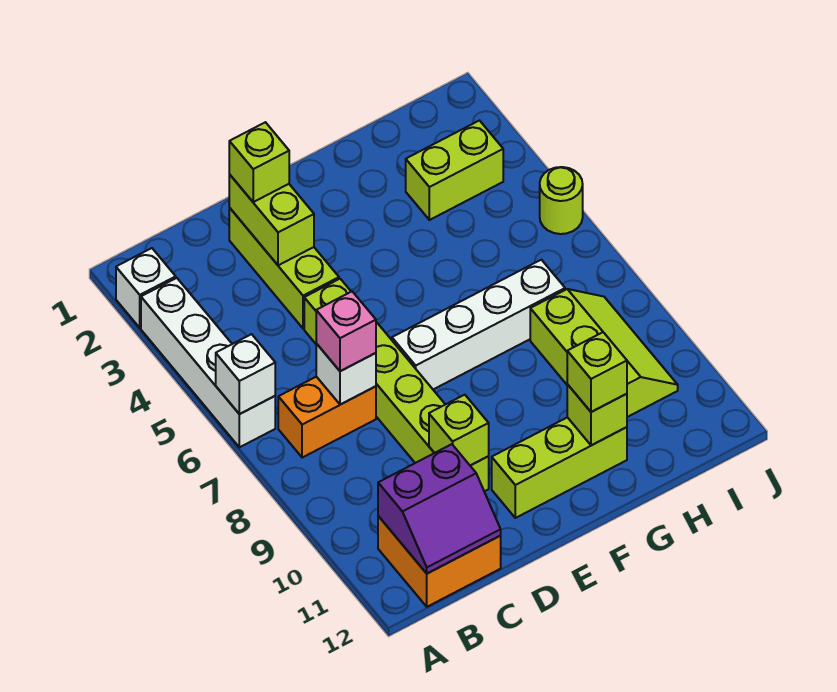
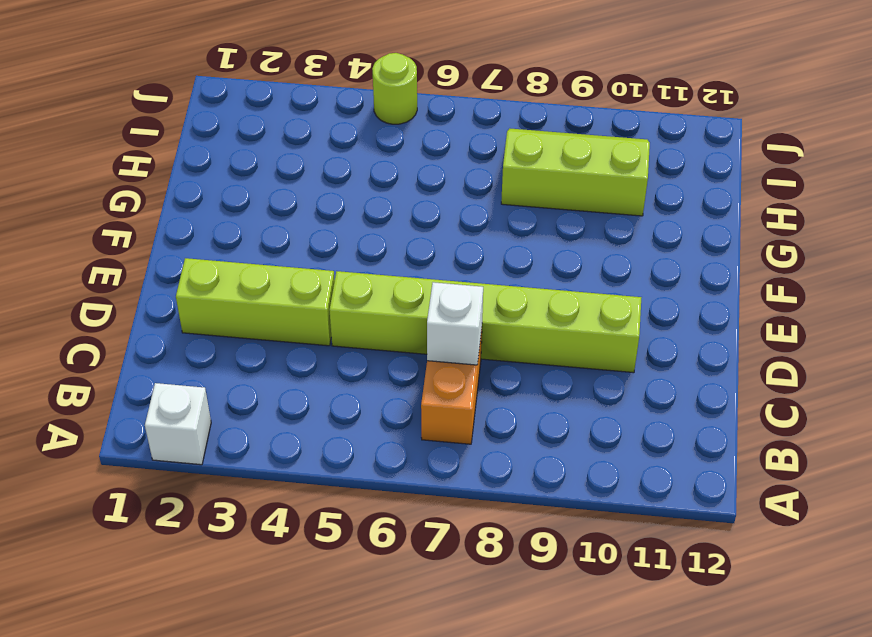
none -> white 1x4 brick [141,278,275,447]
none -> orange 2x2 brick [378,516,501,607]
none -> white 1x4 brick [392,260,565,389]

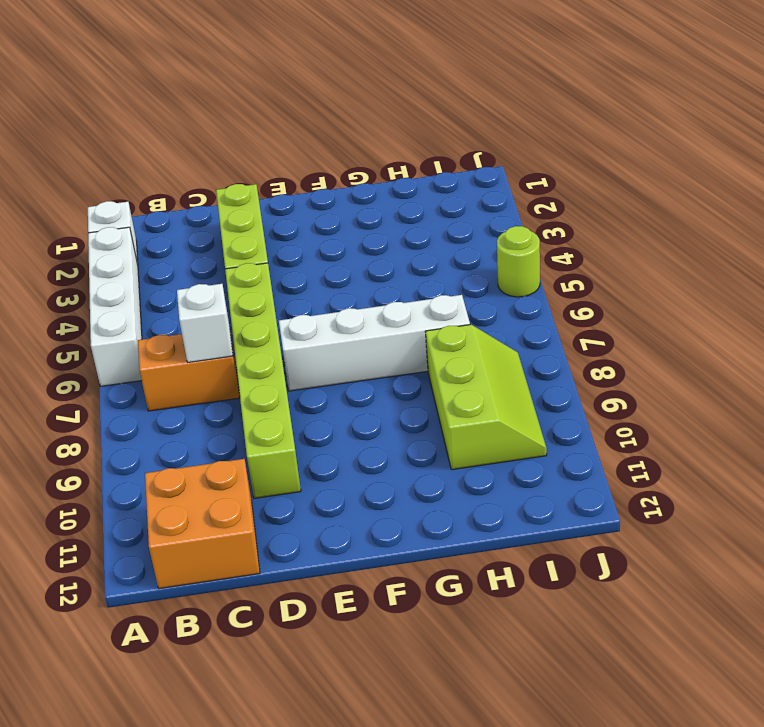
none -> lime 1x3 brick [492,417,627,518]
none -> lime 1x2 brick [406,121,503,220]
none -> white 1x1 brick [216,334,275,414]

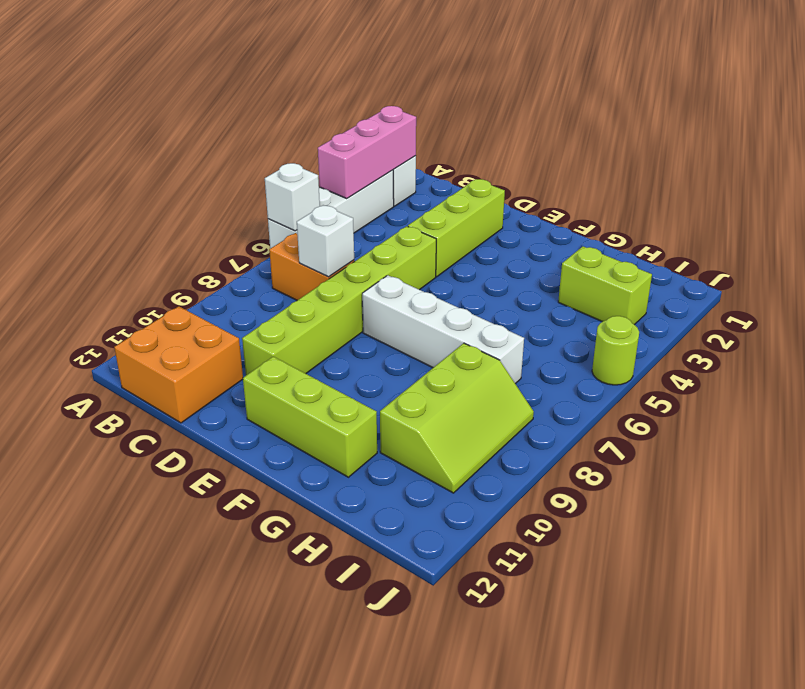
pink 1x3 brick [318,106,416,198] -> none
none -> purple 2x2 slope [378,444,501,574]
none -> lime 1x2 brick [229,175,314,265]
none -> lime 1x1 brick [429,395,489,466]

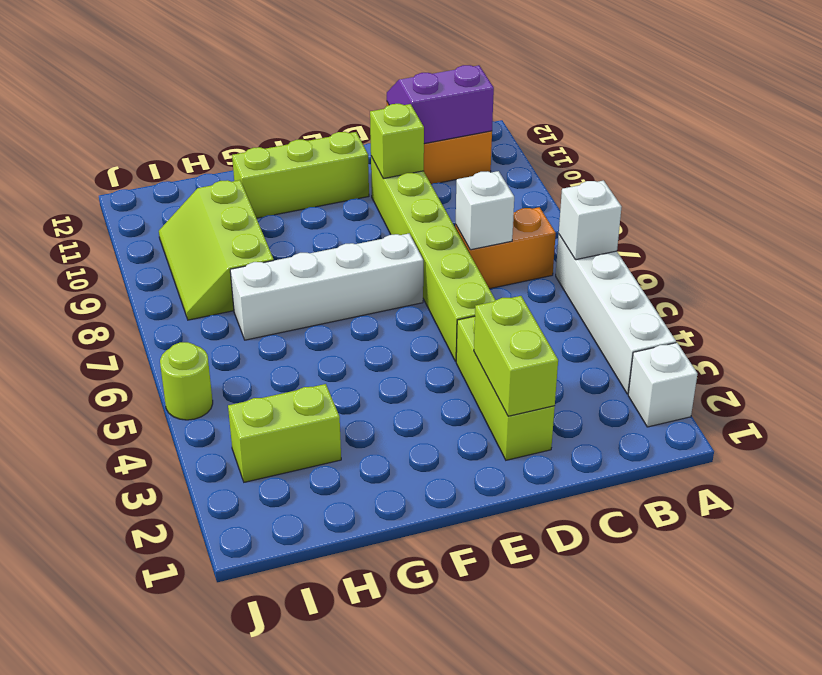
none -> lime 1x1 brick [567,384,627,445]
none -> pink 1x1 brick [316,292,376,371]
none -> lime 1x1 brick [229,122,289,202]

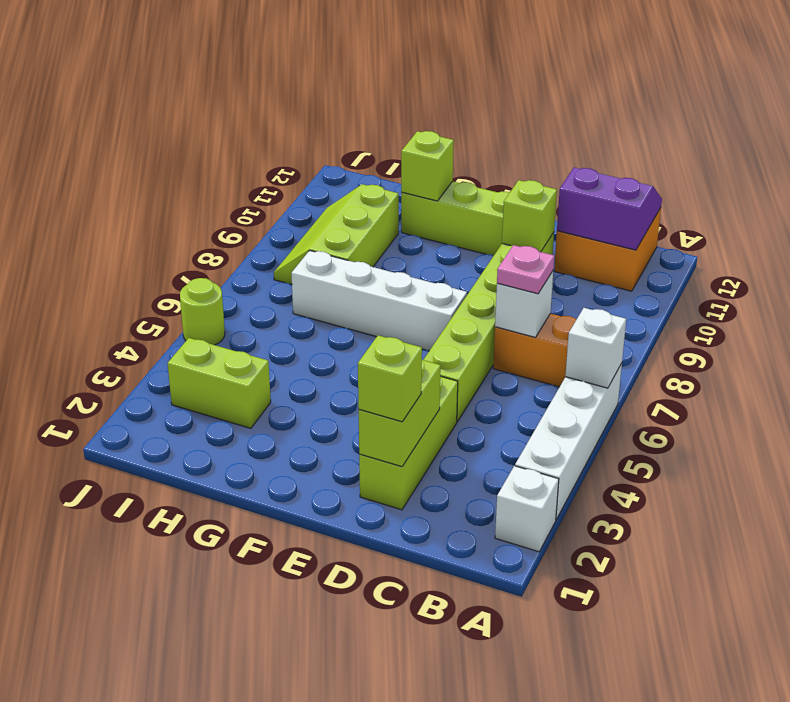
pink 1x1 plate [497,245,554,294] -> pink 1x1 brick [316,292,376,371]
none -> lime 1x1 brick [567,332,627,412]

